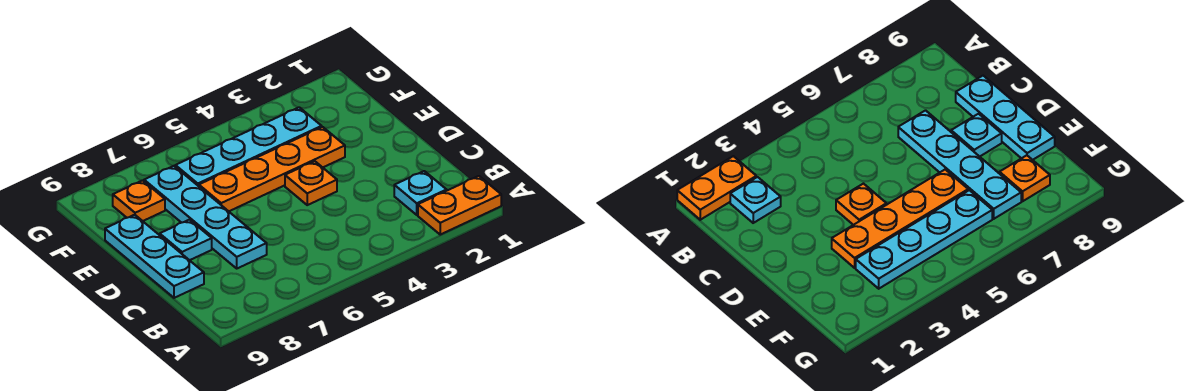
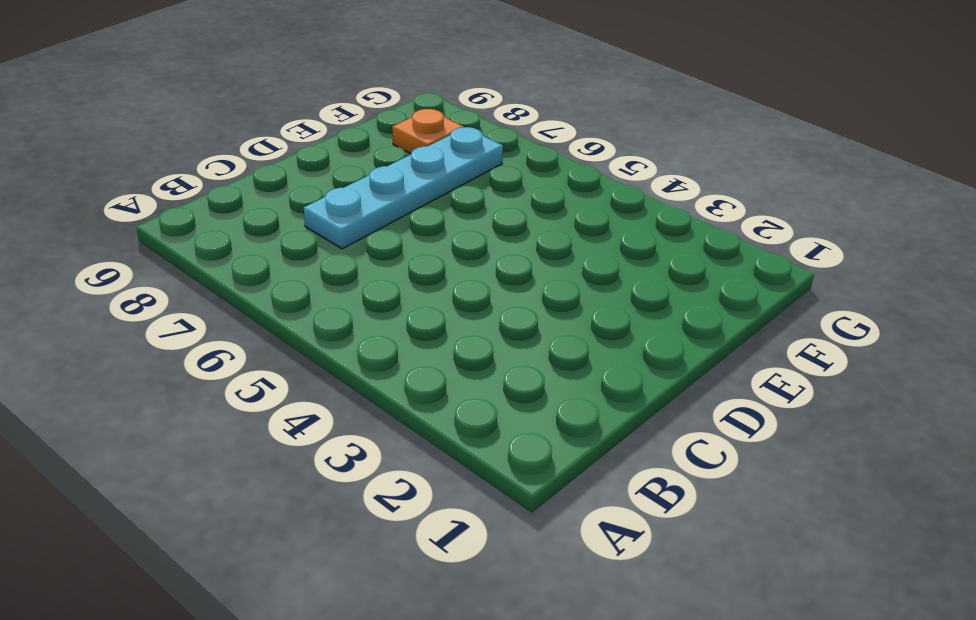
none -> orange 1x2 plate [418,176,501,235]
none -> cyan 1x1 plate [394,171,447,215]

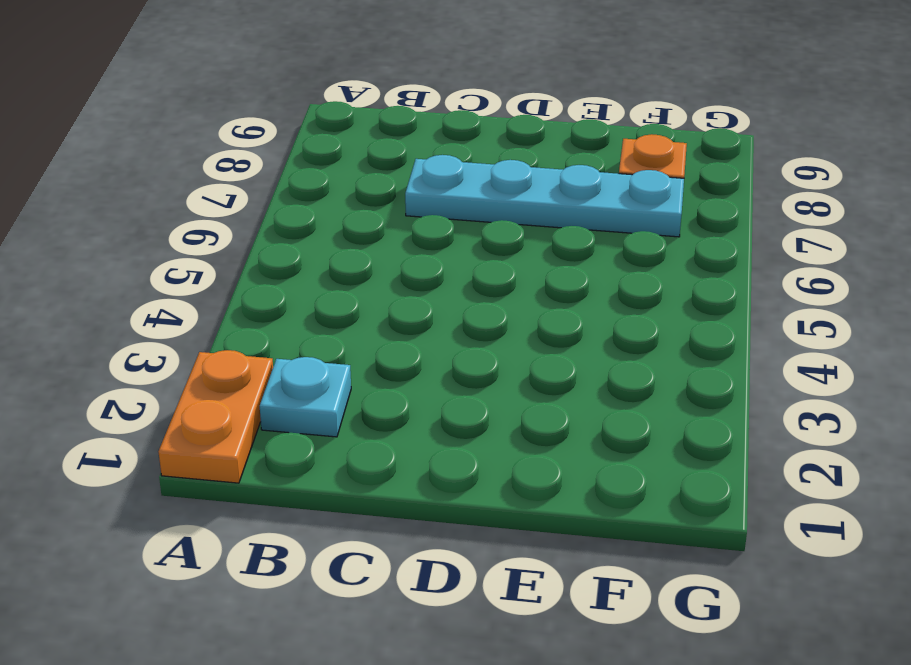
none -> cyan 1x3 plate [105,215,204,298]
none -> orange 1x1 plate [285,161,337,205]

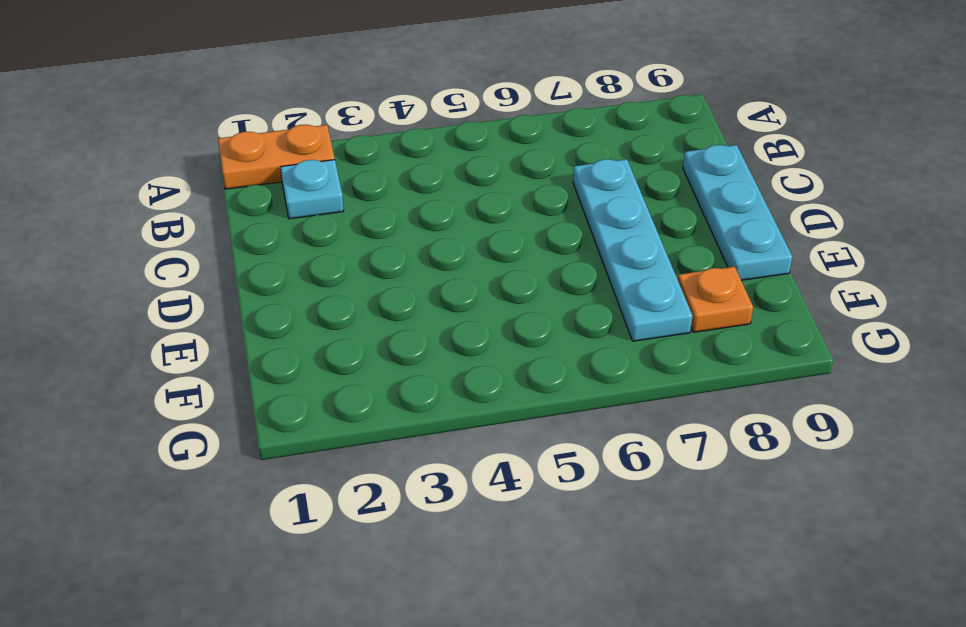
none -> orange 1x1 plate [285,161,337,205]
none -> cyan 1x1 plate [160,220,212,260]

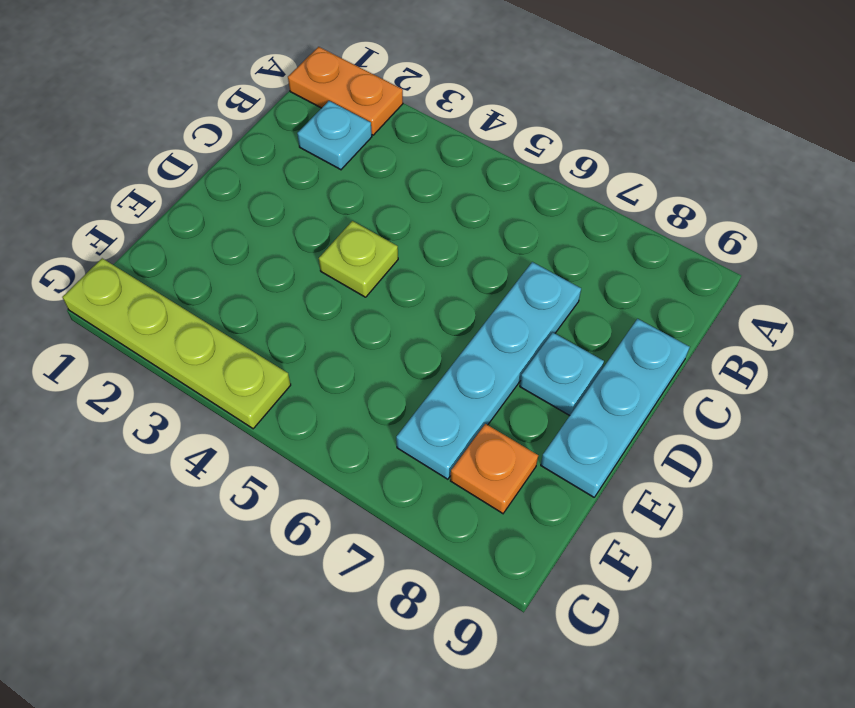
lime 1x1 plate [319,221,398,297] -> orange 1x1 plate [285,161,337,205]
lime 1x4 plate [63,258,291,429] -> none
none -> orange 1x4 plate [199,127,345,211]
none -> cyan 1x4 plate [175,107,322,186]

